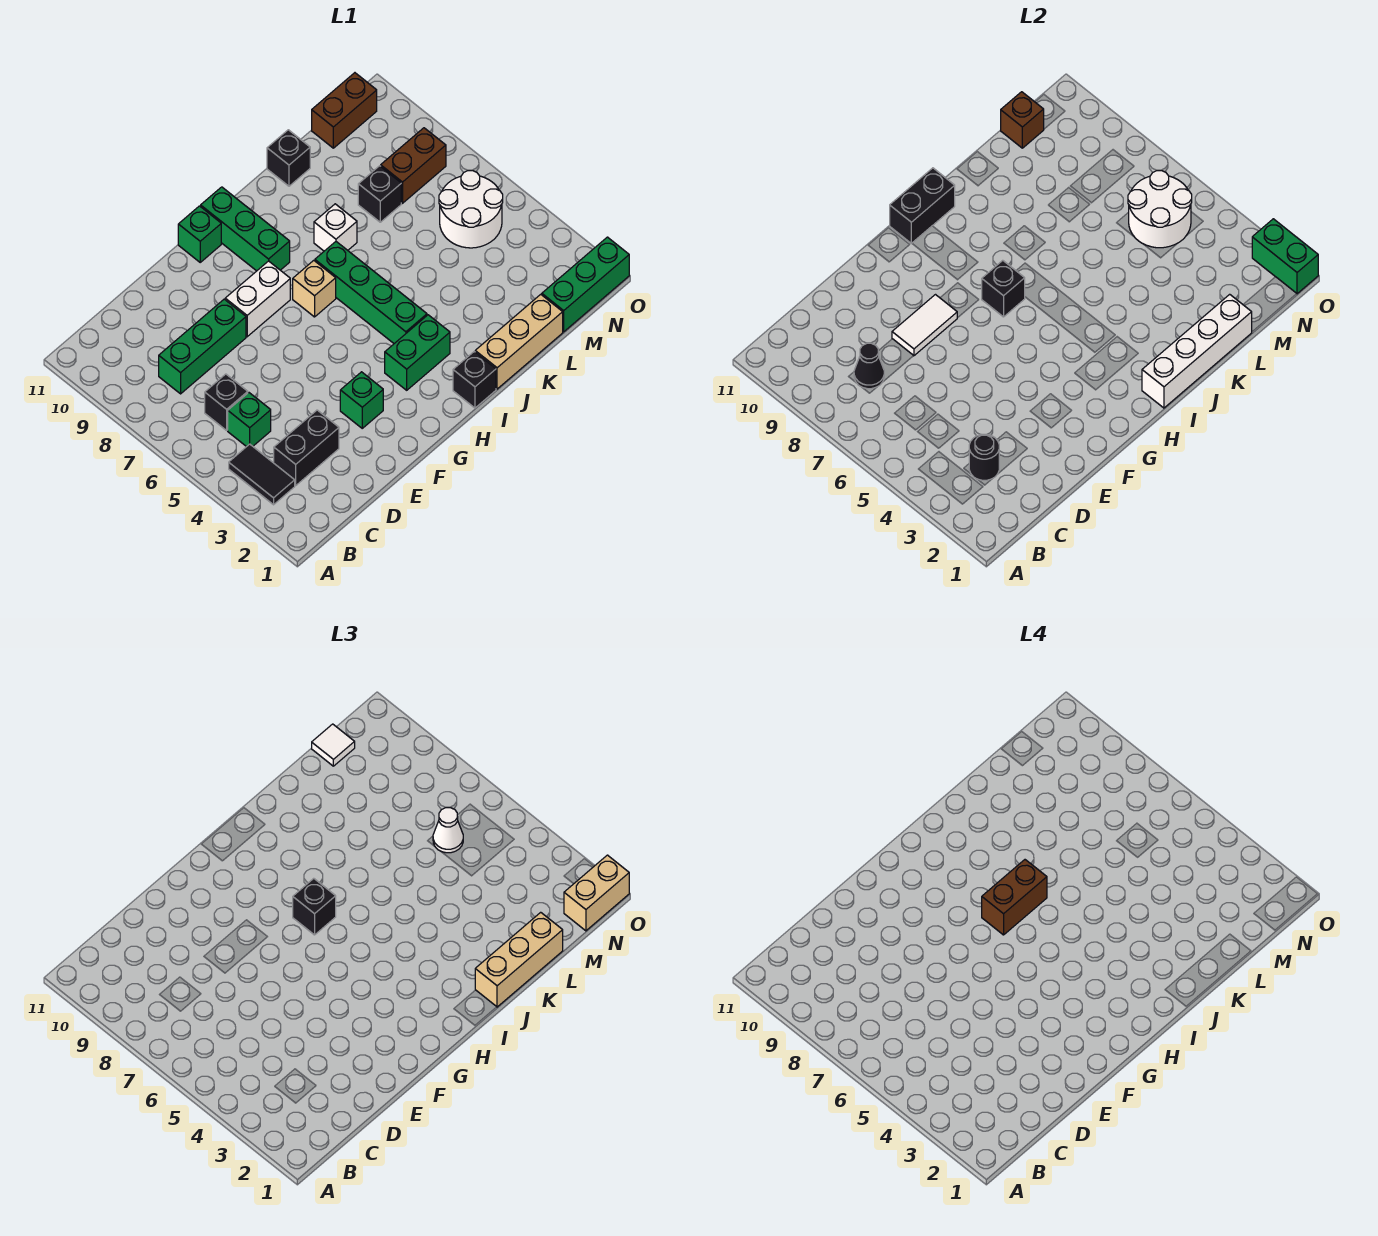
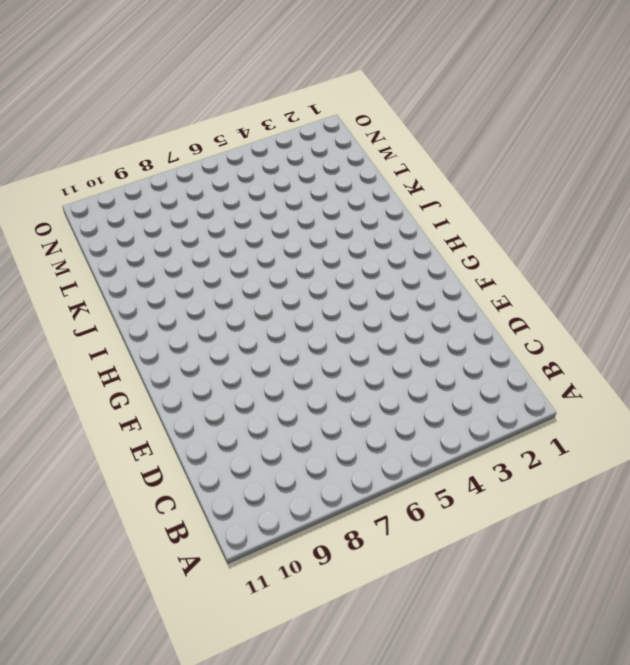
none -> black 1x2 tile [229,444,295,505]
none -> black 1x2 brick [274,410,339,485]
none -> green 1x1 brick [228,393,271,447]
none -> black 1x1 brick [205,374,248,430]

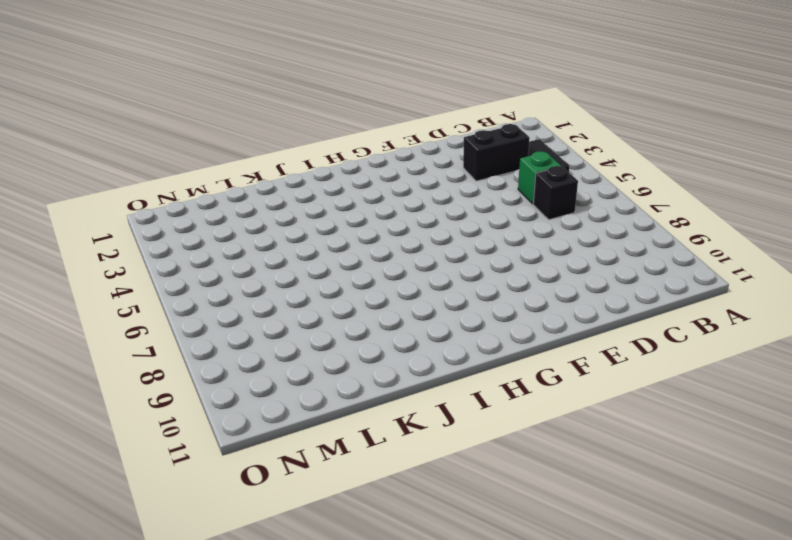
none -> green 1x3 brick [159,299,246,394]
none -> green 1x1 brick [340,372,383,428]
none -> white 1x2 brick [225,261,290,337]
none -> green 1x1 brick [178,206,221,262]

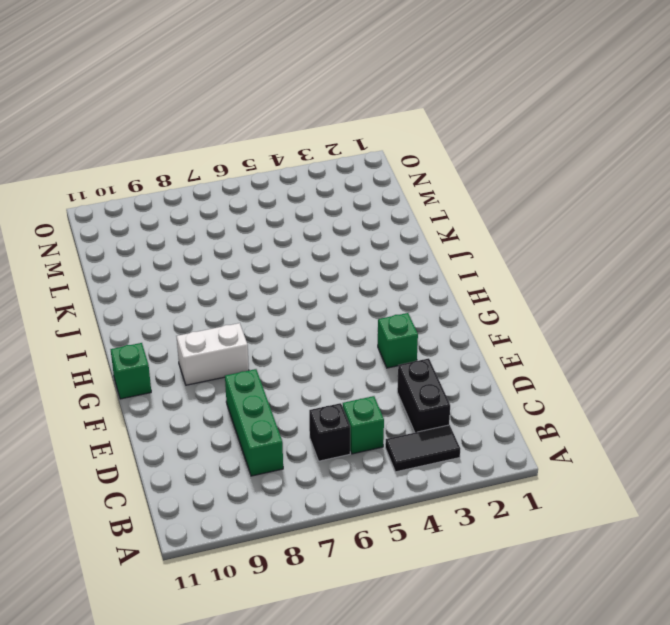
white 1x2 brick [176,323,249,385] -> white 1x2 brick turned to [225,261,290,337]
none -> green 1x2 brick [385,315,450,390]
none -> tan 1x1 brick [293,260,336,317]
none -> green 1x3 brick [201,187,290,271]
none -> black 1x1 brick [453,352,496,408]

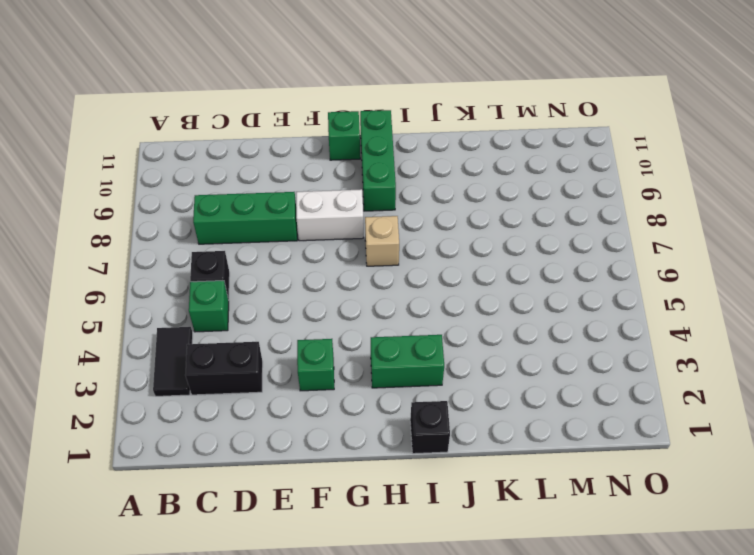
none -> green 1x4 brick [315,242,427,343]
none -> tan 1x3 brick [475,294,563,389]
none -> white 1x1 brick [314,204,357,251]
none -> black 1x1 brick [267,130,310,186]

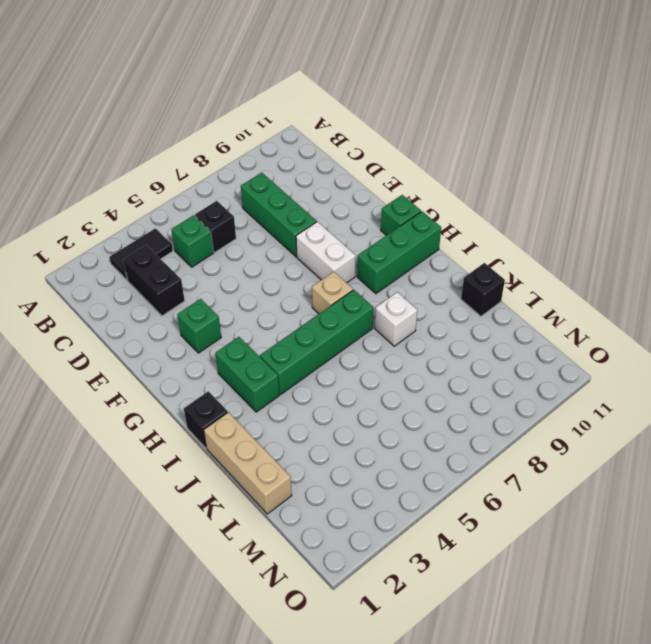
none -> black 1x1 brick [358,166,401,222]
none -> green 1x3 brick [542,237,629,332]
none -> white 2x2 round brick [439,171,503,248]
none -> brown 1x2 brick [381,128,446,203]

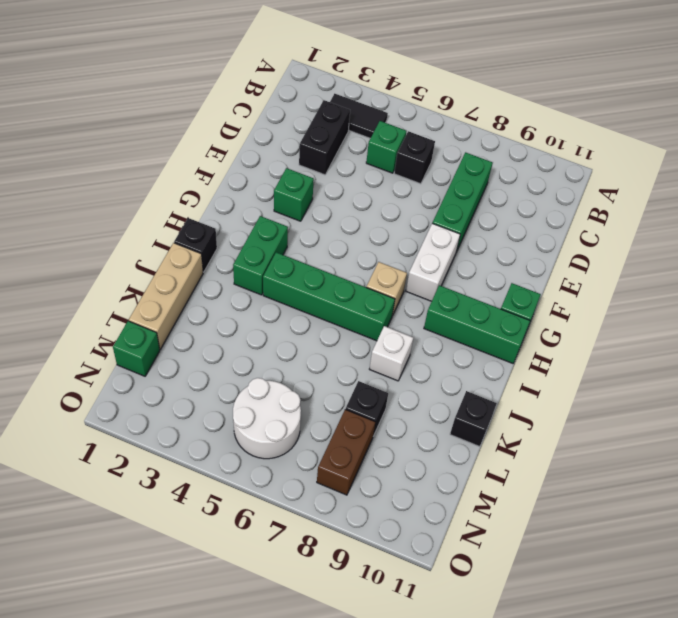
green 1x1 brick [113,321,160,376] -> green 1x3 brick [542,237,629,332]
none -> brown 1x2 brick [312,73,377,148]
none -> black 1x1 round brick [969,434,999,480]
none -> black 1x1 cone [854,343,884,389]
none -> white 1x2 tile [892,295,957,356]

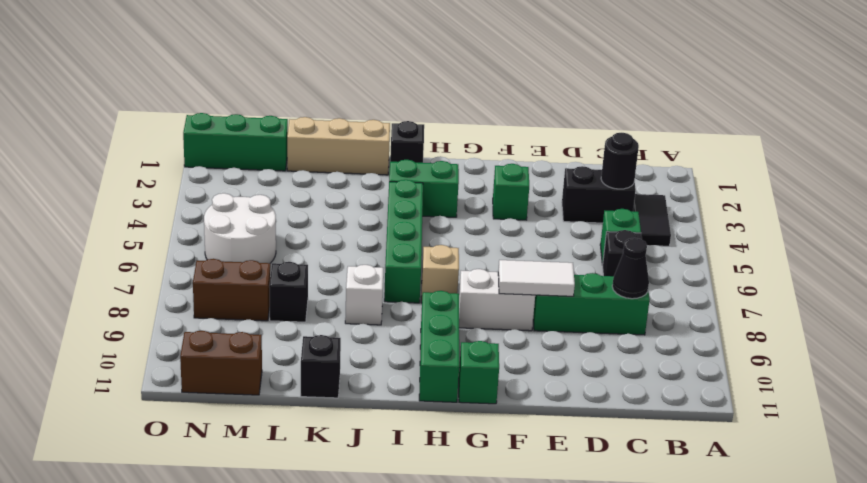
none -> black 1x1 brick [982,260,1025,317]
none -> black 1x2 brick [890,168,955,243]
none -> white 1x4 brick [1142,294,1252,408]
none -> white 2x2 round brick [1128,171,1192,248]

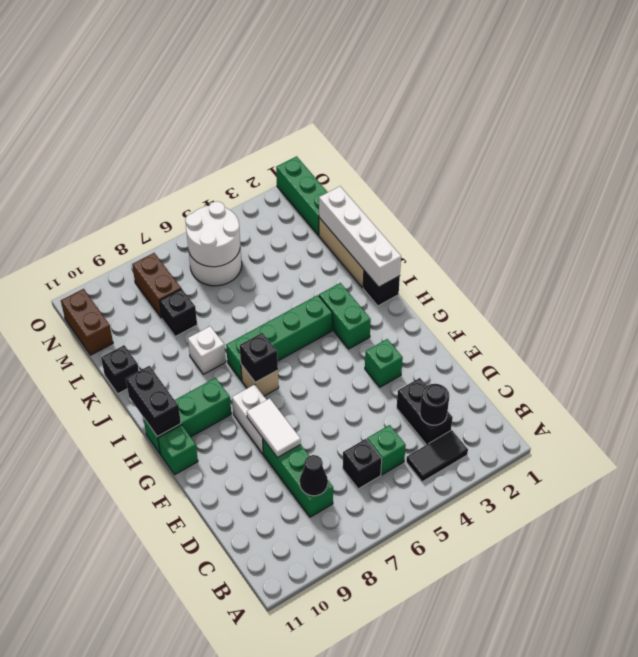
none -> brown 1x1 brick [1001,92,1044,148]
none -> green 1x2 brick [1252,219,1318,294]
none -> black 1x1 brick [293,878,336,935]
none -> tan 1x3 brick [475,912,563,1007]

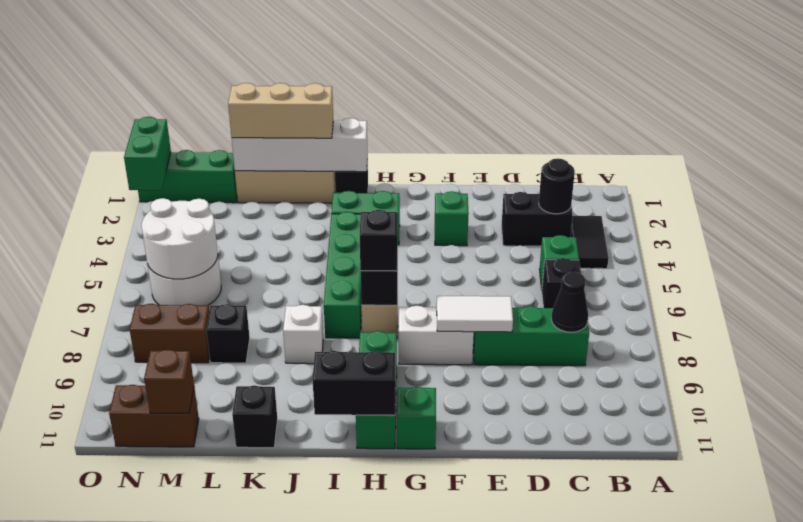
none -> white 1x1 cone [433,808,463,853]
none -> white 1x1 tile [312,724,355,766]
none -> tan 1x2 brick [564,855,629,931]
none -> brown 1x2 brick [982,860,1047,935]

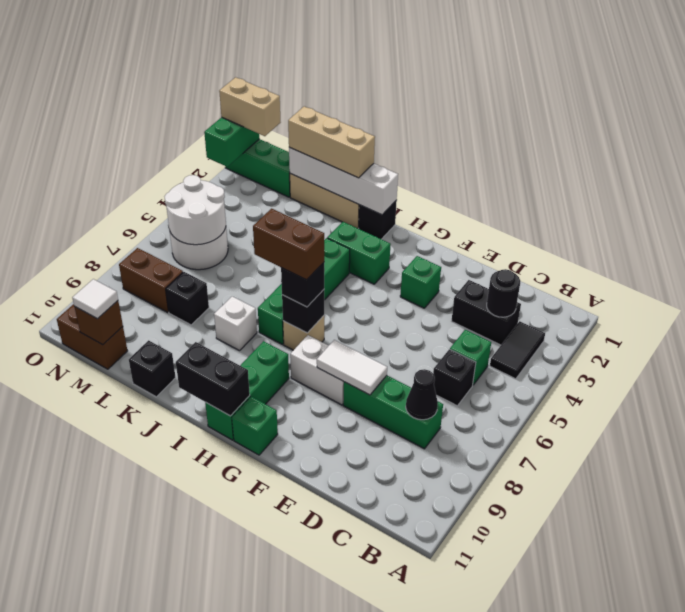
none -> white 1x1 cone [433,808,463,853]

